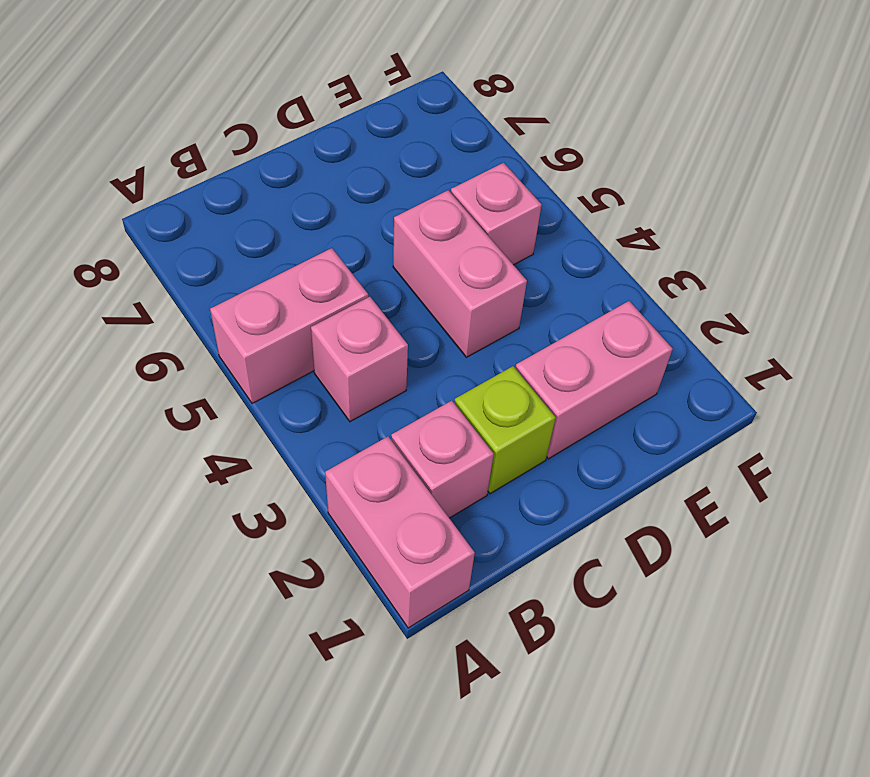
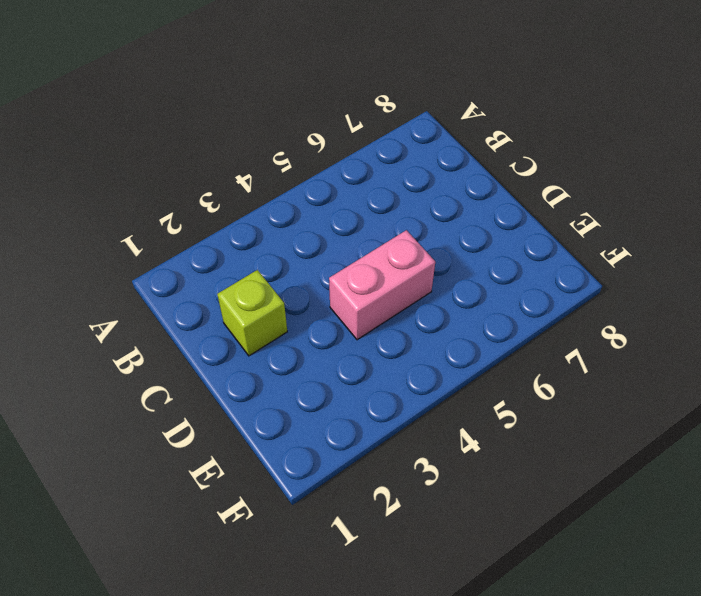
none -> pink 1x2 brick [325,437,475,628]
none -> pink 1x2 brick [210,248,368,403]

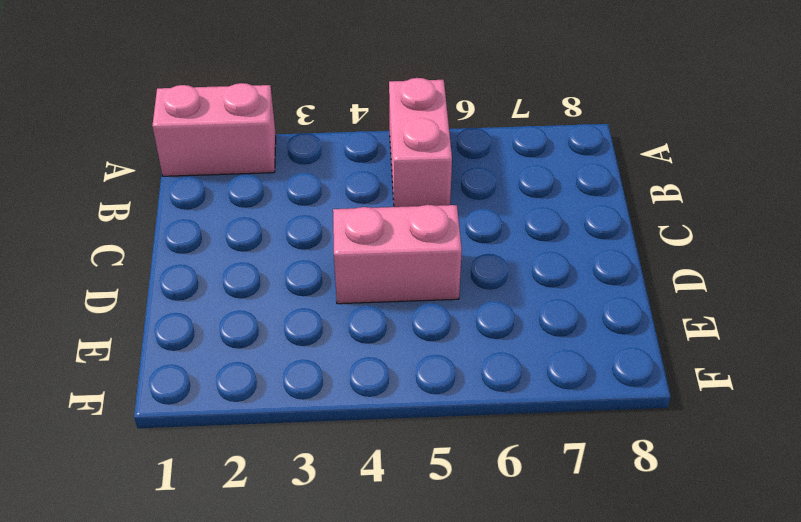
none -> pink 1x1 brick [391,401,494,518]
none -> pink 1x1 brick [311,297,408,422]

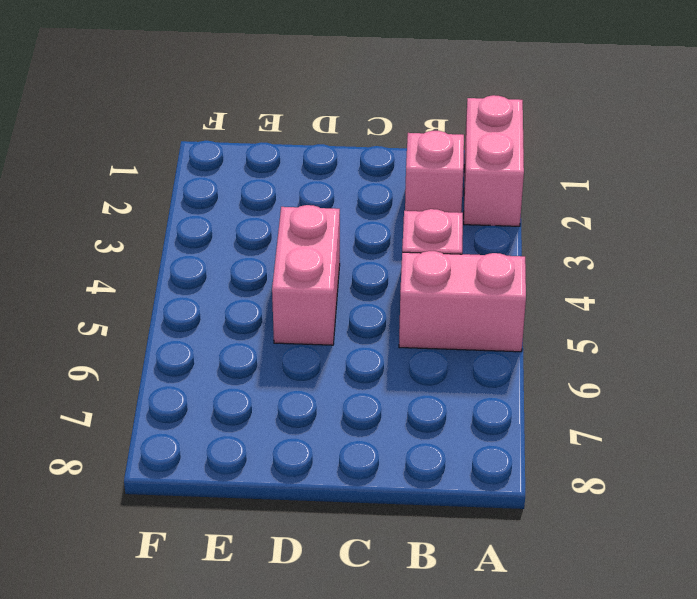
none -> lime 1x1 brick [454,366,556,494]
none -> pink 1x2 brick [515,301,673,459]

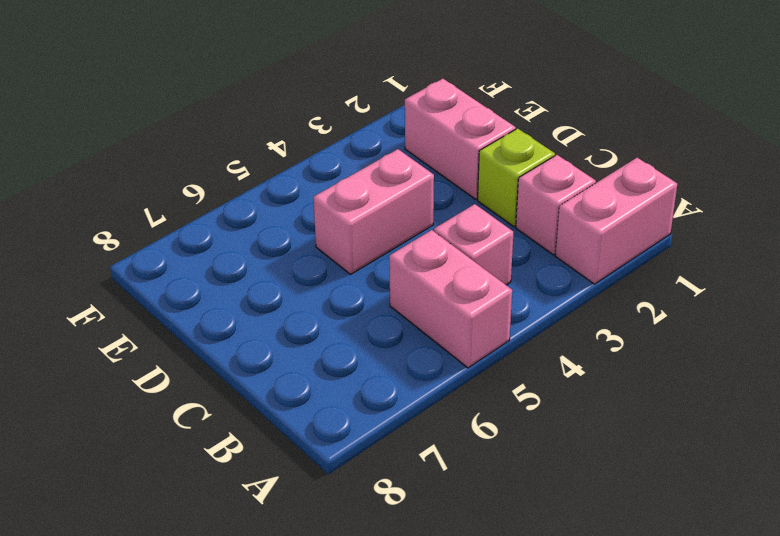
none -> pink 1x1 brick [451,163,542,265]

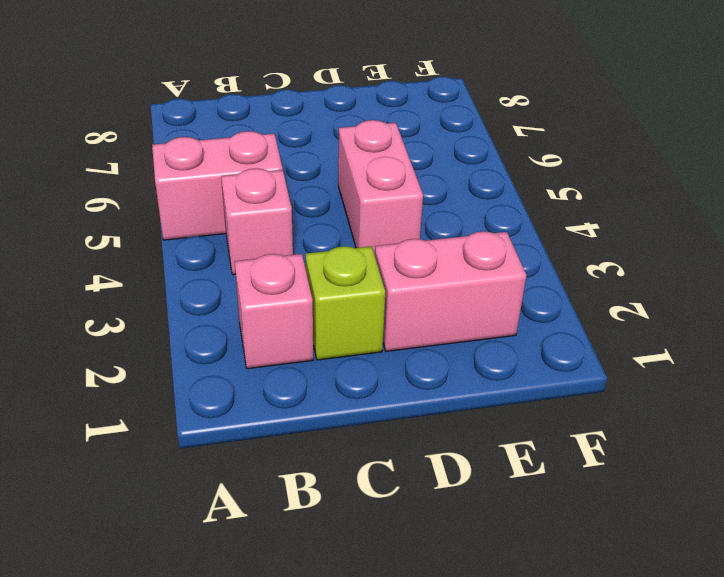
none -> pink 1x2 brick [325,437,475,628]
none -> pink 1x1 brick [451,163,542,265]

